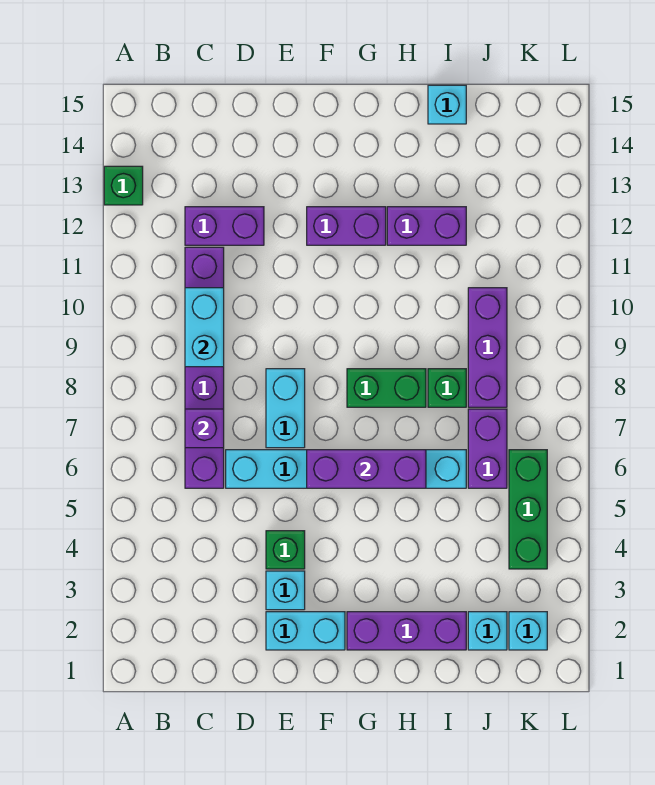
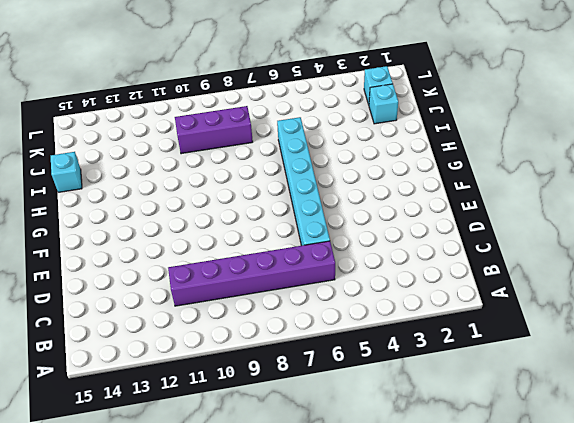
none -> green 1x1 brick [104,166,143,205]
none -> purple 1x2 brick [185,207,264,245]
none -> cyan 1x2 brick [266,612,345,650]

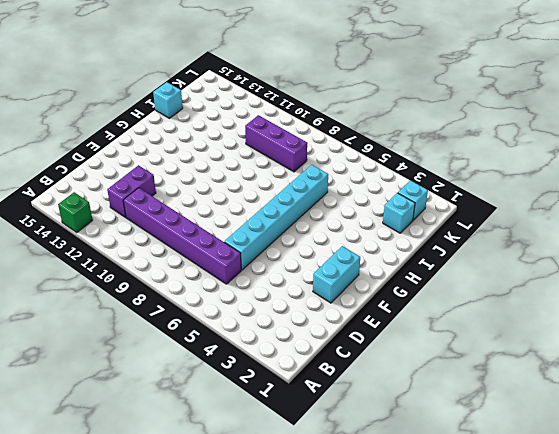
none -> cyan 1x1 brick [266,571,305,610]
none -> green 1x1 brick [266,531,305,569]
none -> cyan 1x2 brick [266,369,305,448]

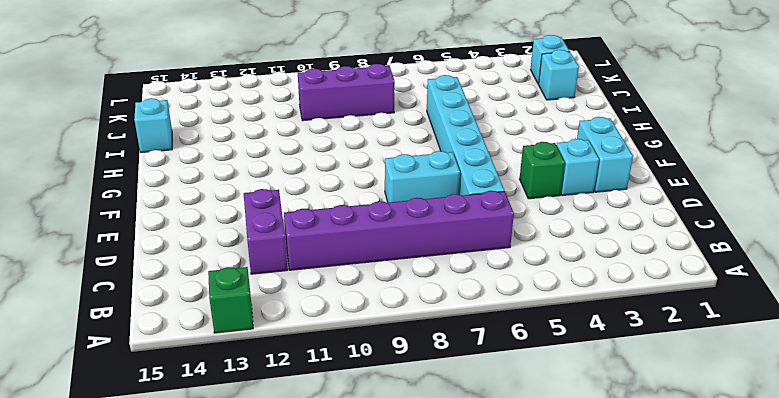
none -> purple 1x2 brick [307,207,386,245]
none -> purple 1x3 brick [347,612,466,650]
none -> green 1x2 brick [347,369,426,407]

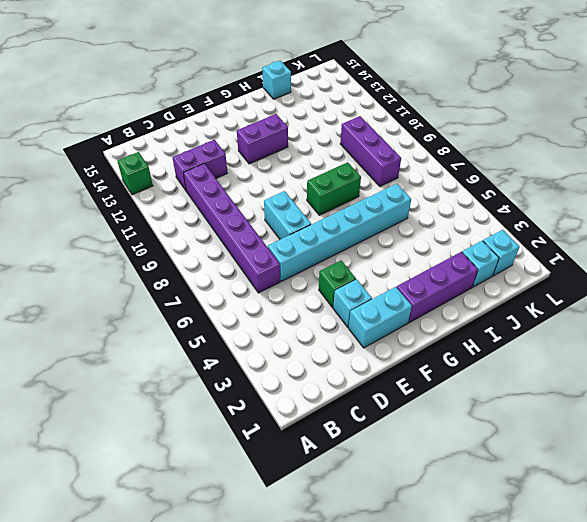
none -> purple 1x2 brick [387,207,466,245]
none -> green 1x1 brick [428,369,466,407]
none -> purple 1x2 brick [468,409,507,488]

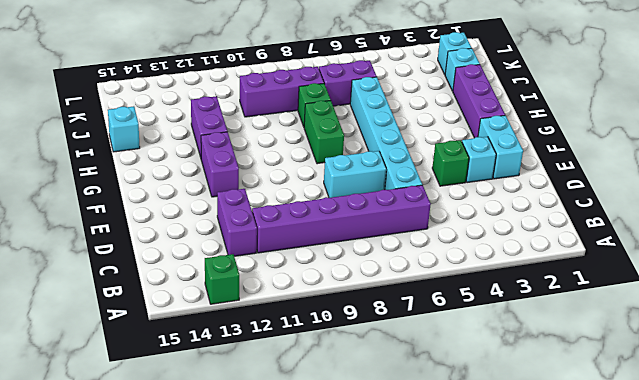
none -> green 1x3 brick [509,450,547,569]
none -> purple 1x1 brick [185,409,224,448]
none -> cyan 1x2 brick [185,288,224,367]

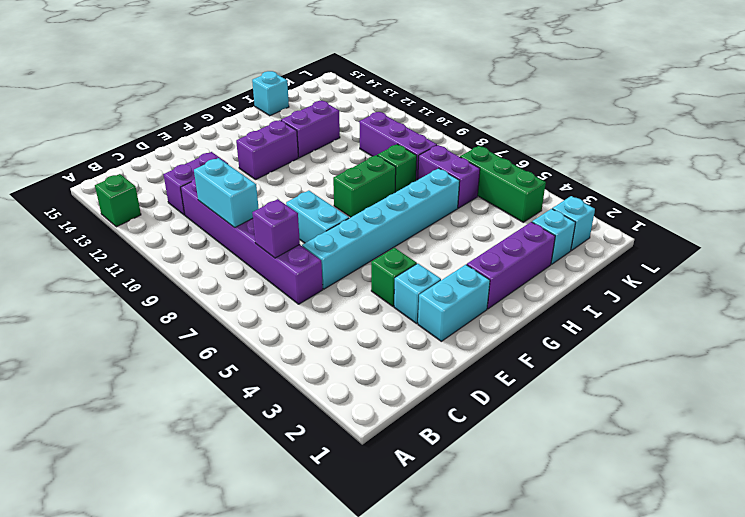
none -> purple 1x3 brick [307,450,426,488]

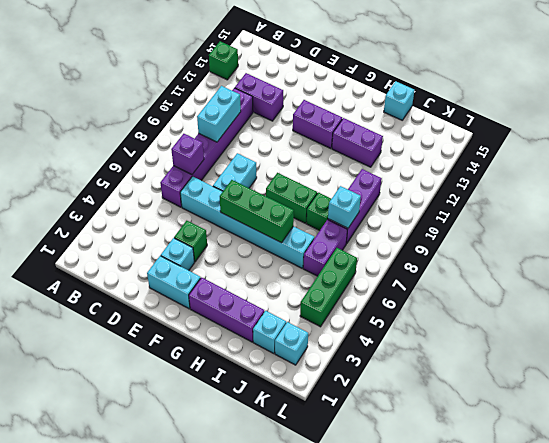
green 1x3 brick [220,180,294,243] -> purple 1x3 brick [307,450,426,488]
cyan 1x1 brick [328,186,361,228] -> none

